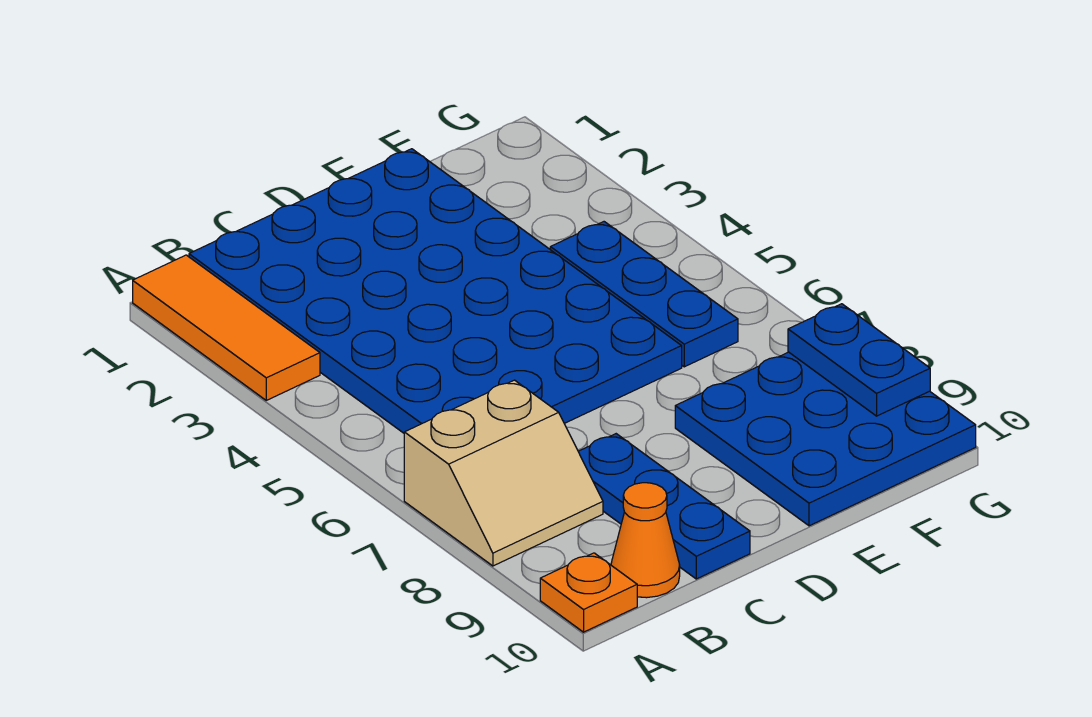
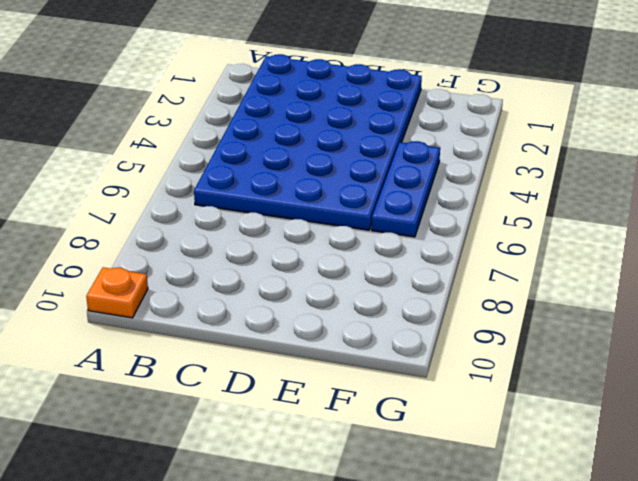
none -> orange 1x3 tile [133,255,320,400]
none -> tan 2x2 slope [404,380,603,566]

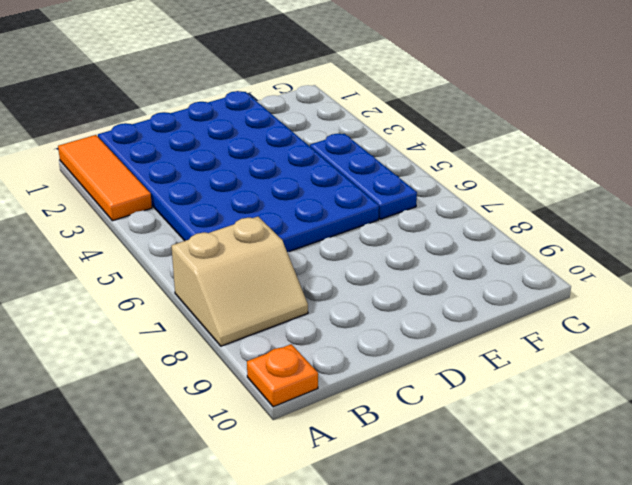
none -> orange 1x1 cone [611,483,680,598]
none -> blue 1x3 plate [578,434,750,579]

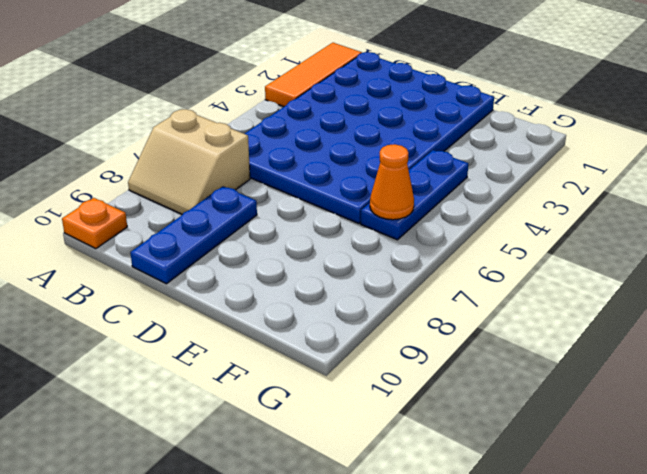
orange 1x1 cone [370,144,414,220] -> orange 1x1 cone moved to [611,483,680,598]
none -> blue 3x3 plate [675,352,976,526]
none -> blue 1x2 plate [788,304,930,416]

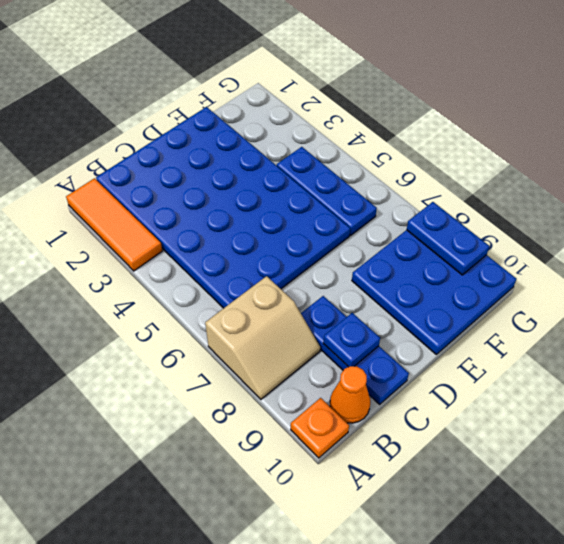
blue 1x1 plate [323,313,380,367] -> none

